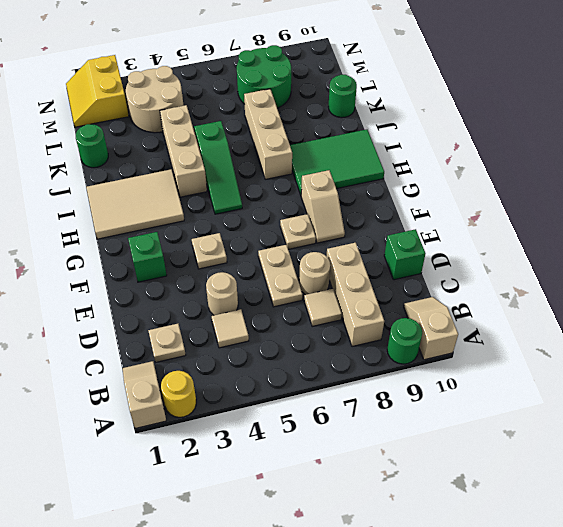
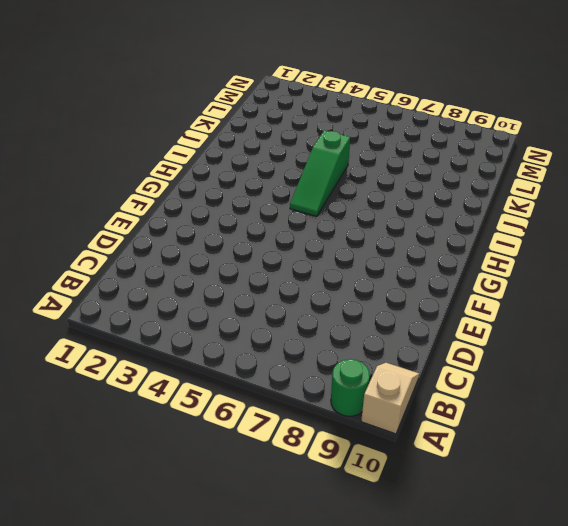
none -> tan 1x2 slope [123,361,166,428]
none -> yellow 1x1 round brick [161,371,196,417]
none -> tan 1x3 brick [326,243,384,347]

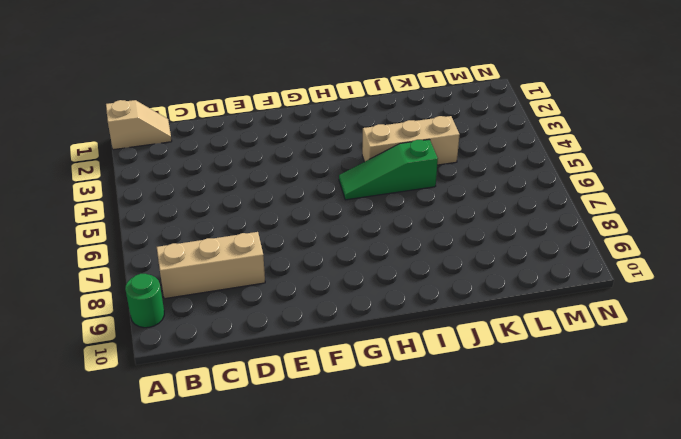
none -> yellow 1x1 round brick [161,371,196,417]
none -> tan 1x2 slope [404,297,458,360]
none -> tan 1x1 plate [148,324,186,362]

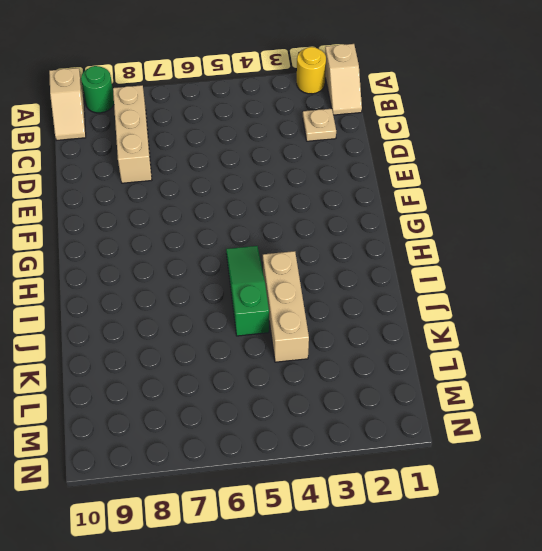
none -> tan 1x1 tile [212,309,249,348]
none -> tan 1x1 tile [304,289,342,326]
none -> tan 1x1 round brick [206,272,238,315]

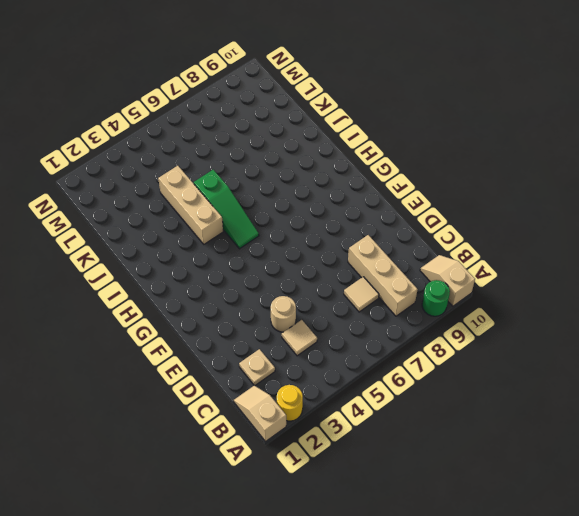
none -> tan 1x2 plate [258,245,302,307]
none -> tan 1x1 round brick [299,252,330,295]
none -> green 1x1 brick [384,229,425,280]

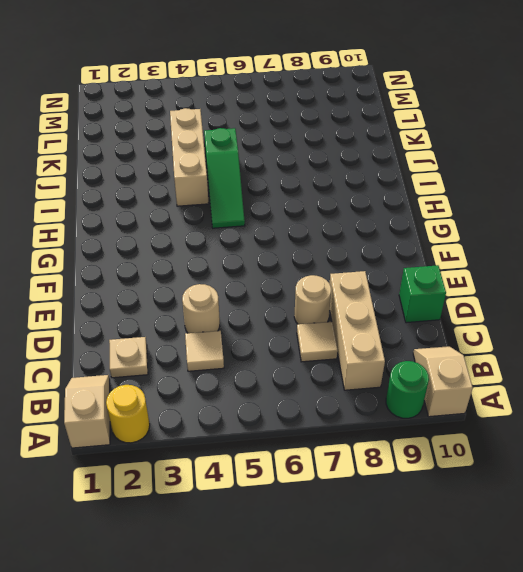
none -> tan 1x2 plate [258,245,302,307]
none -> green 1x1 brick [128,232,167,282]
none -> tan 1x1 plate [192,233,227,269]

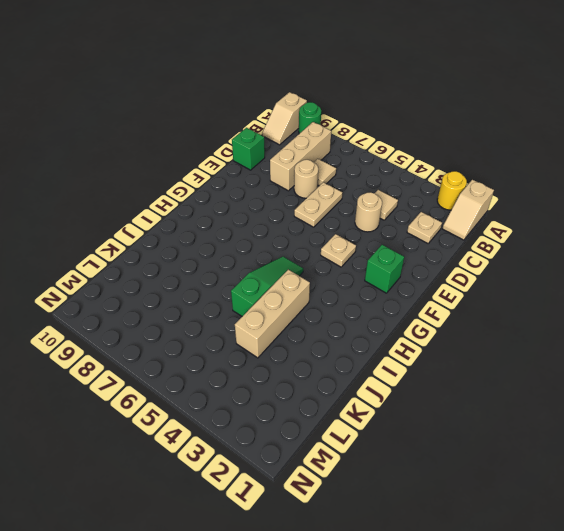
none -> tan 1x1 plate [280,214,316,249]
none -> tan 1x2 slope [301,170,345,243]
none -> tan 2x3 tile [86,169,184,239]

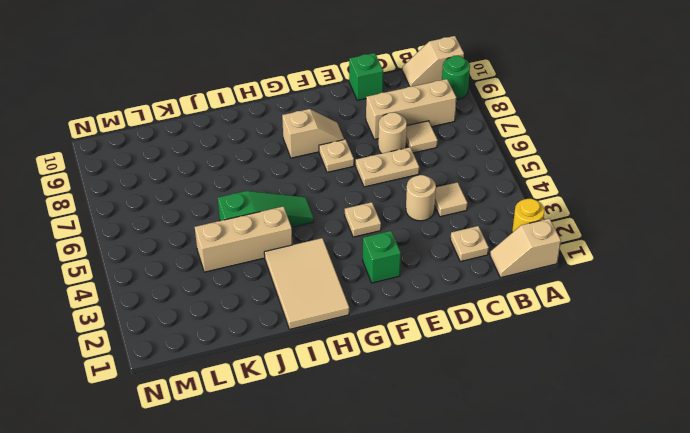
none -> green 2x3 tile [290,130,384,195]
none -> tan 1x3 brick [244,89,292,179]
none -> green 1x1 round brick [76,124,108,168]

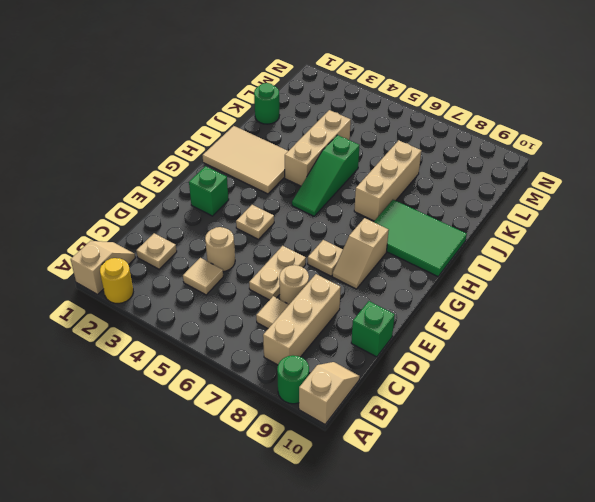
none -> green 1x1 round brick [328,75,357,118]
none -> tan 2x2 round brick [126,66,184,133]
none -> green 2x2 round brick [237,45,291,108]

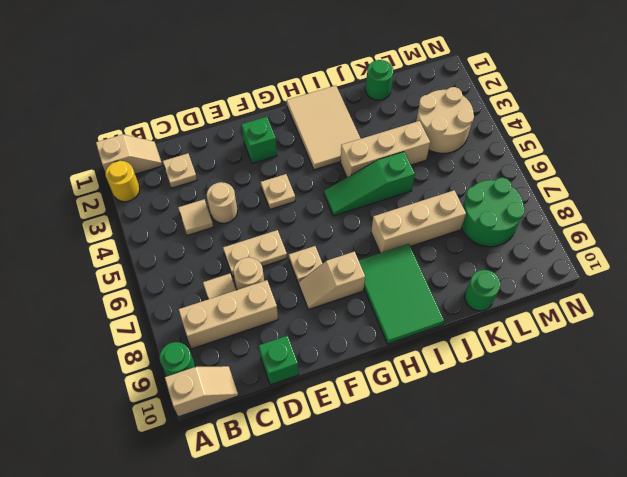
none -> yellow 2x2 slope [66,55,129,127]

